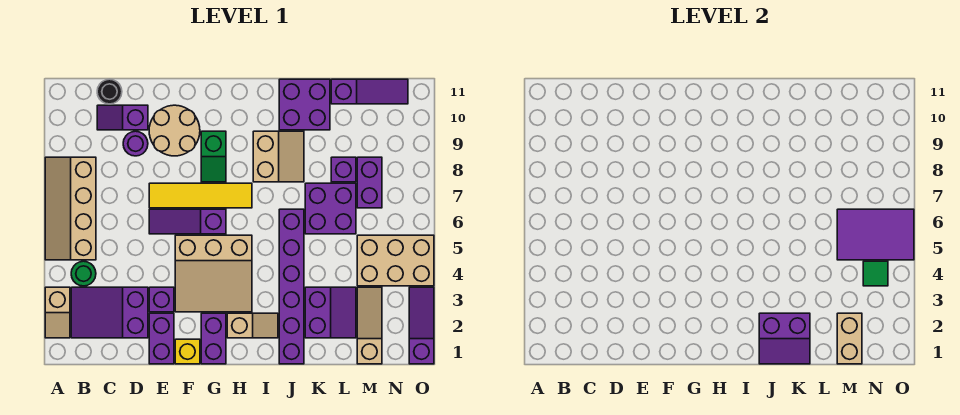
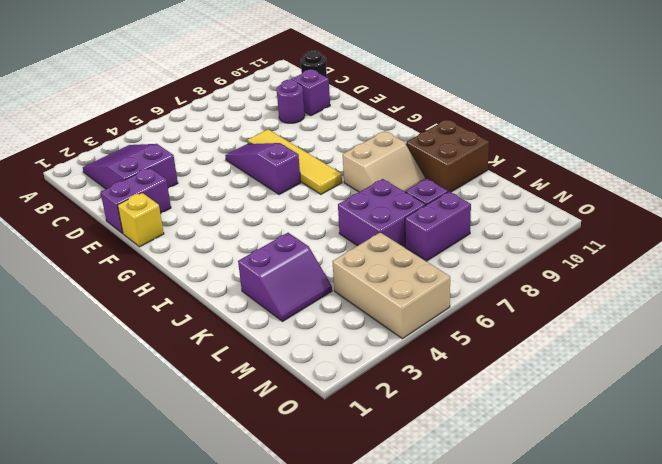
brown 2x2 brick [406,120,489,192] -> purple 2x2 brick [279,79,330,130]
none -> tan 1x2 slope [45,287,70,338]
none -> tan 2x4 slope [45,157,96,260]
none -> green 1x1 round brick [71,261,96,286]
none -> purple 1x1 brick [149,287,174,312]

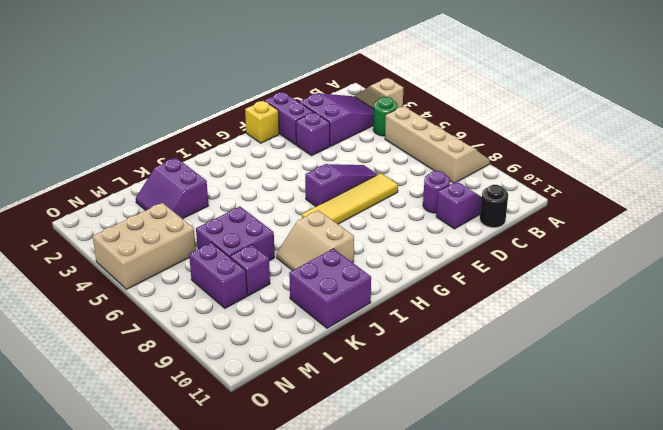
none -> tan 2x2 round brick [149,105,200,156]
none -> tan 3x3 slope [175,235,252,312]
none -> purple 1x2 brick [201,313,226,364]
none -> green 1x2 slope [201,131,226,182]

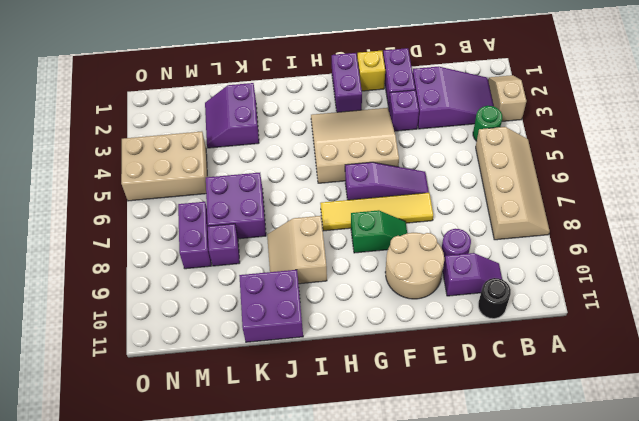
green 1x2 slope [351,210,407,253] -> green 1x2 slope turned to [201,131,226,182]
none -> tan 1x2 slope [227,313,278,338]
none -> purple 1x6 brick [279,209,304,364]
none -> purple 1x3 slope [331,79,408,104]
none -> tan 1x3 slope [357,287,382,364]

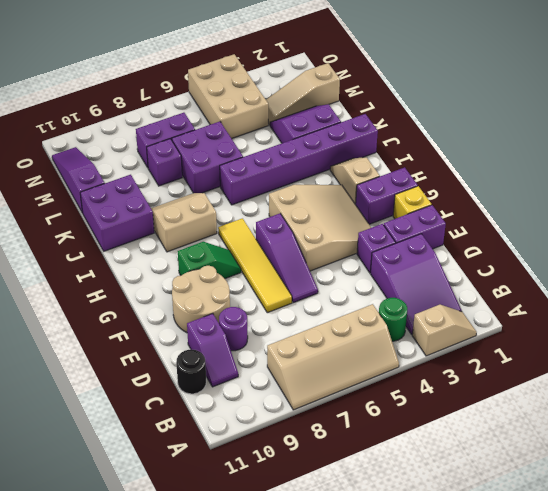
none -> purple 1x3 slope [409,287,434,364]
none -> purple 2x2 slope [759,313,810,364]
none -> tan 1x2 brick [837,313,862,364]
none -> purple 2x3 tile [837,209,914,260]

